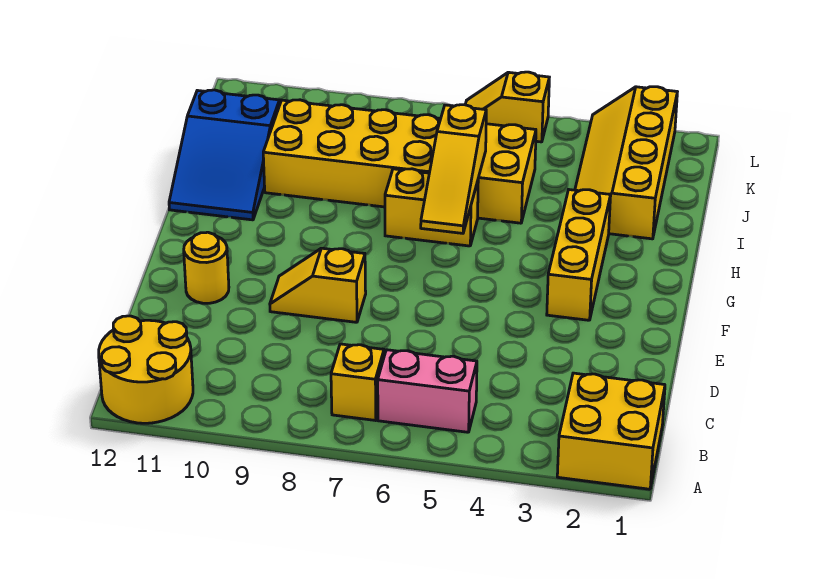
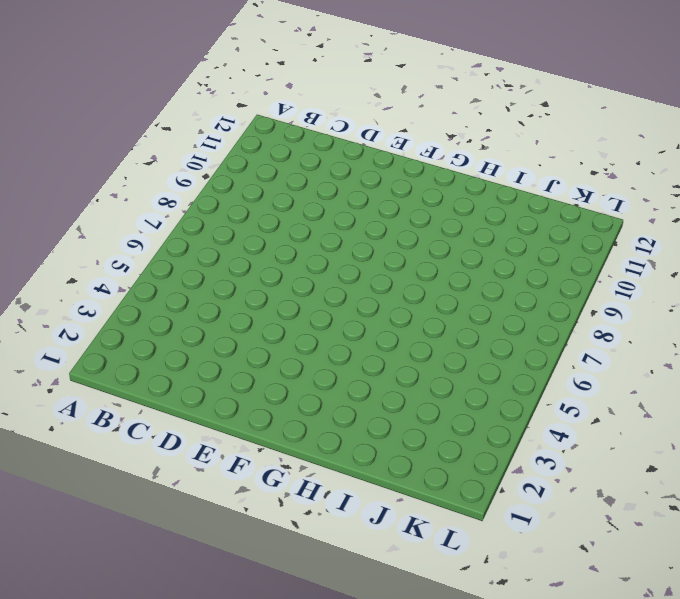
none -> yellow 2x2 brick [557,373,665,489]
none -> yellow 2x2 round brick [99,316,193,423]
none -> pink 1x2 brick [378,350,477,432]

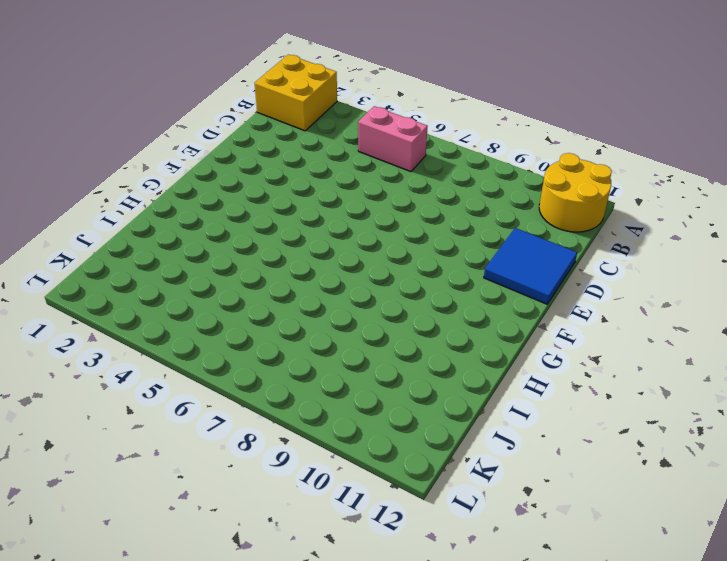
blue 2x2 tile [484,228,577,304] -> yellow 1x1 round brick [184,232,229,303]
none -> yellow 1x1 brick [331,344,384,420]
none -> yellow 1x2 slope [270,248,366,322]
none -> yellow 1x3 brick [547,190,611,320]

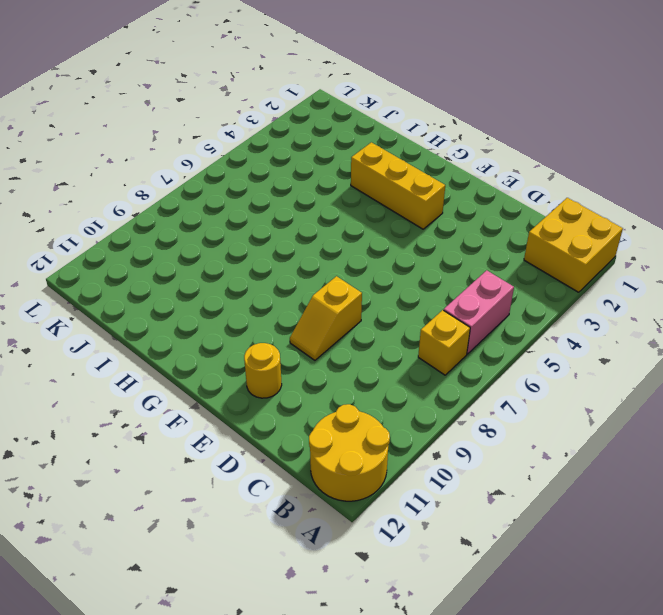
none -> yellow 1x2 brick [385,169,478,246]
none -> blue 2x3 slope [169,90,280,220]
none -> yellow 2x4 slope [575,87,677,239]

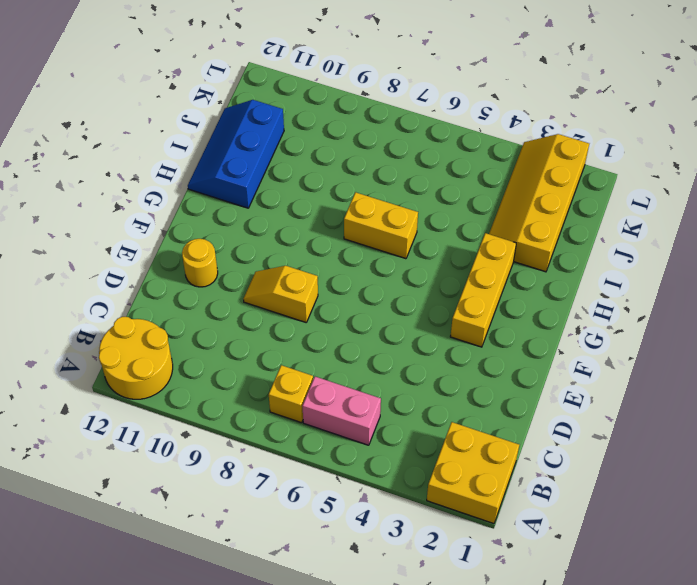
blue 2x3 slope [188,100,284,208] -> blue 2x3 slope turned to [169,90,280,220]
none -> yellow 2x6 brick [263,100,536,223]
none -> yellow 1x2 slope [465,72,549,142]
none -> yellow 1x3 slope [421,105,486,233]

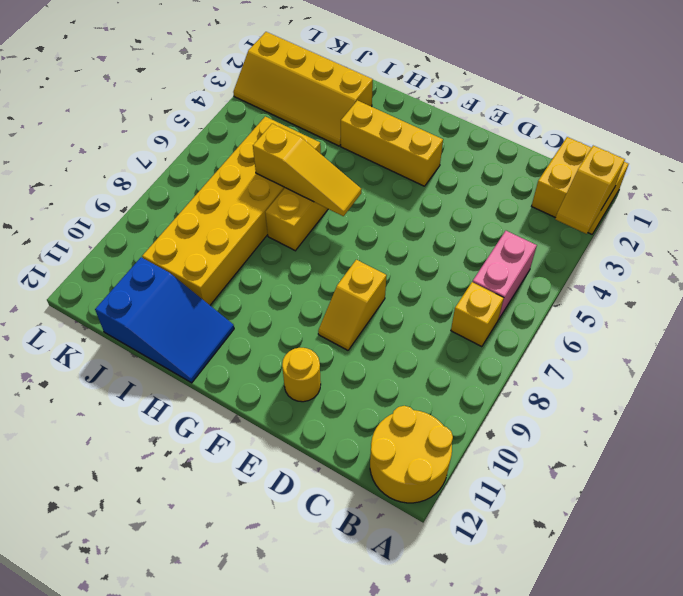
yellow 1x2 slope [555,146,625,234] -> yellow 1x2 slope moved to [465,72,549,142]

